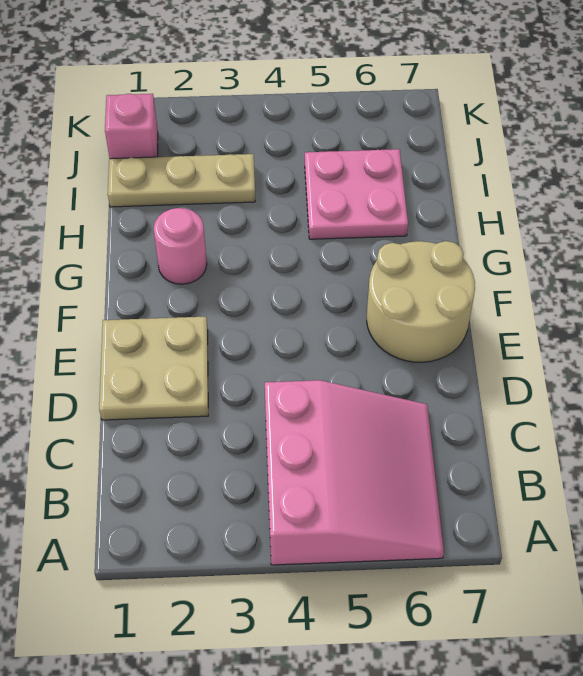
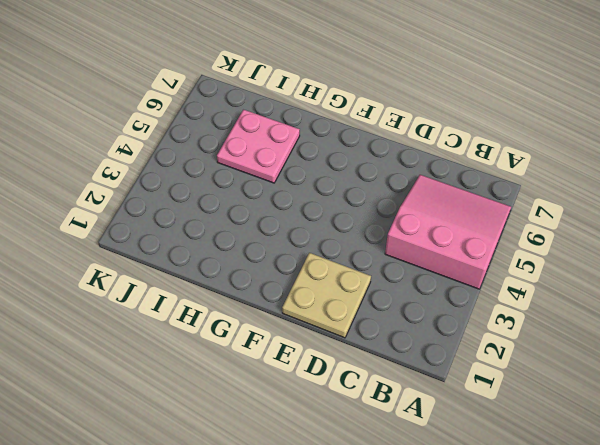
none -> tan 2x2 round brick [367,241,475,362]
none -> pink 1x1 round brick [153,208,207,284]

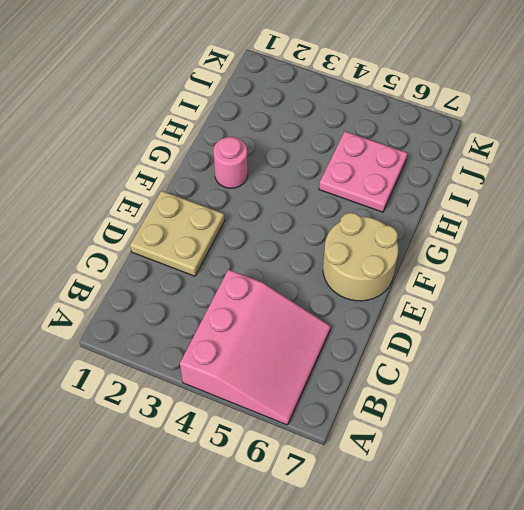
none -> tan 1x3 plate [108,154,255,207]
none -> pink 1x1 brick [105,94,158,159]

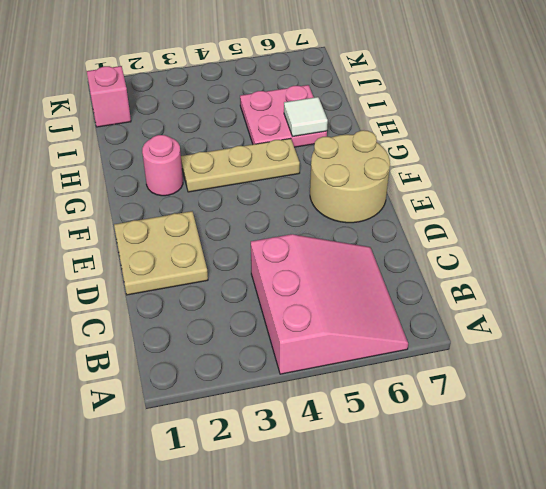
tan 1x3 plate [181,138,300,192] -> tan 1x3 plate moved to [108,154,255,207]
white 1x1 tile [284,97,328,136] -> none

